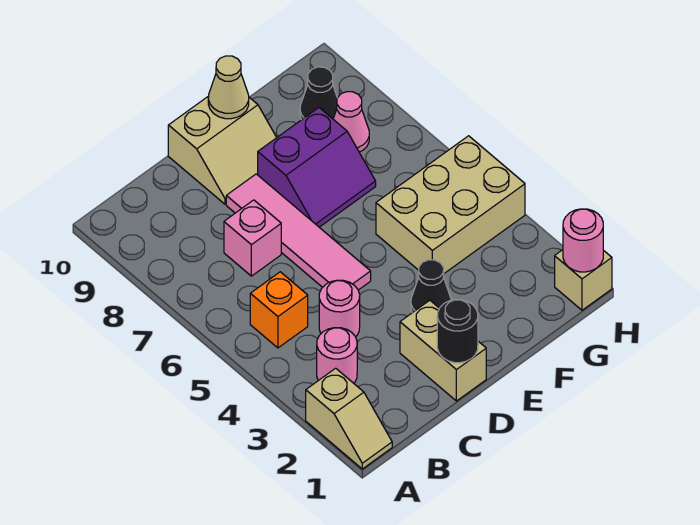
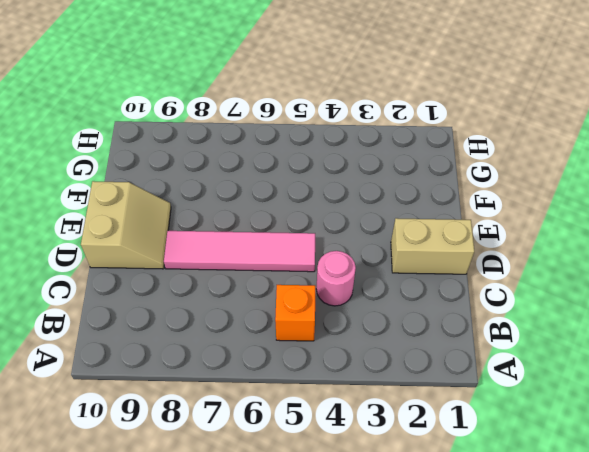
none -> tan 1x2 slope [306,368,392,469]
none -> pink 1x1 round brick [317,328,357,383]
none -> pink 1x1 brick [224,200,281,276]

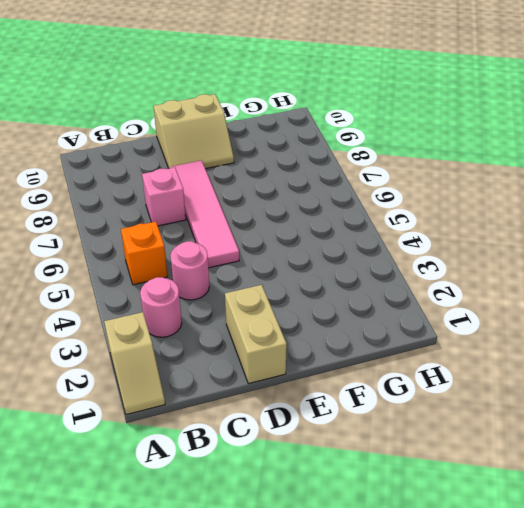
none -> black 1x1 cone [411,260,451,313]
none -> purple 2x2 slope [258,108,376,227]
none -> tan 2x3 brick [376,136,525,273]

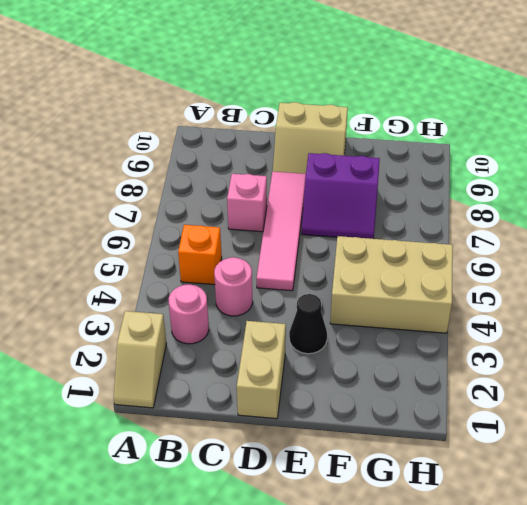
none -> pink 1x1 cone [333,92,369,152]
none -> black 1x1 cone [300,67,337,120]
none -> tan 1x1 brick [555,250,612,310]

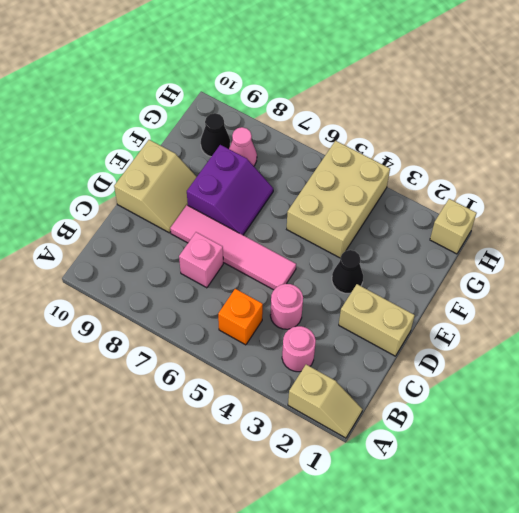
none -> black 1x1 round brick [437,300,478,363]
none -> tan 1x1 cone [208,56,249,119]
none -> pink 1x1 round brick [563,209,603,272]

